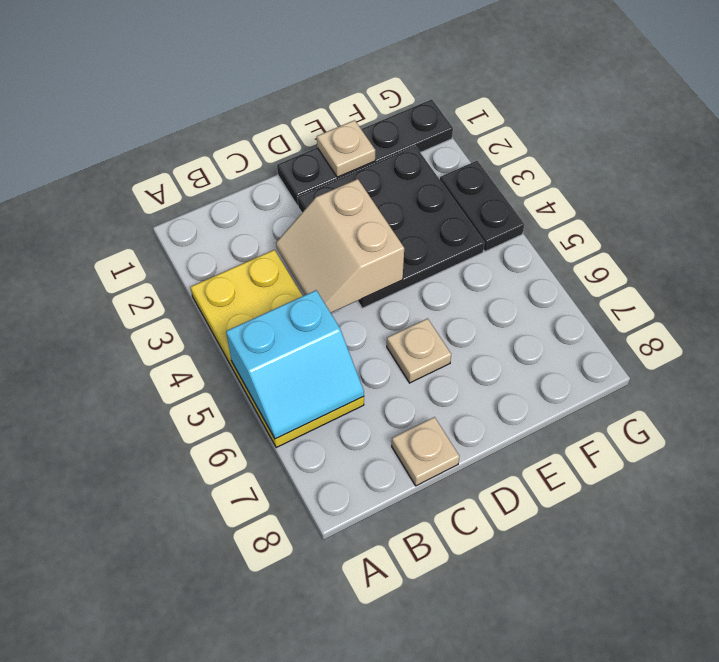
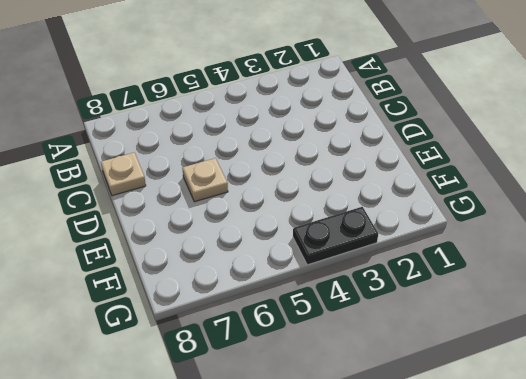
none -> yellow 2x4 plate [190,250,364,448]
none -> black 1x4 plate [277,99,453,206]

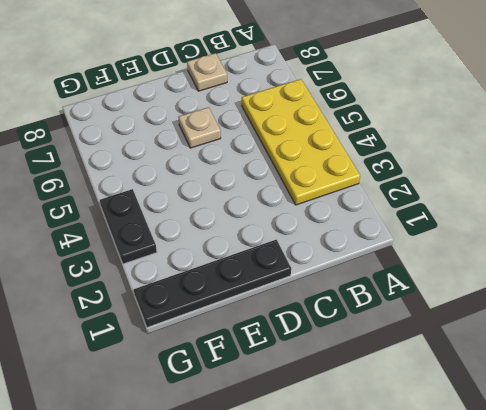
none -> black 3x3 plate [297,146,485,308]
none -> cyan 2x2 slope [226,290,364,439]

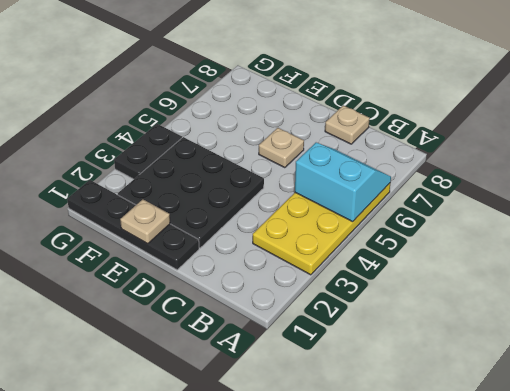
none -> tan 2x2 slope [276,179,404,313]

